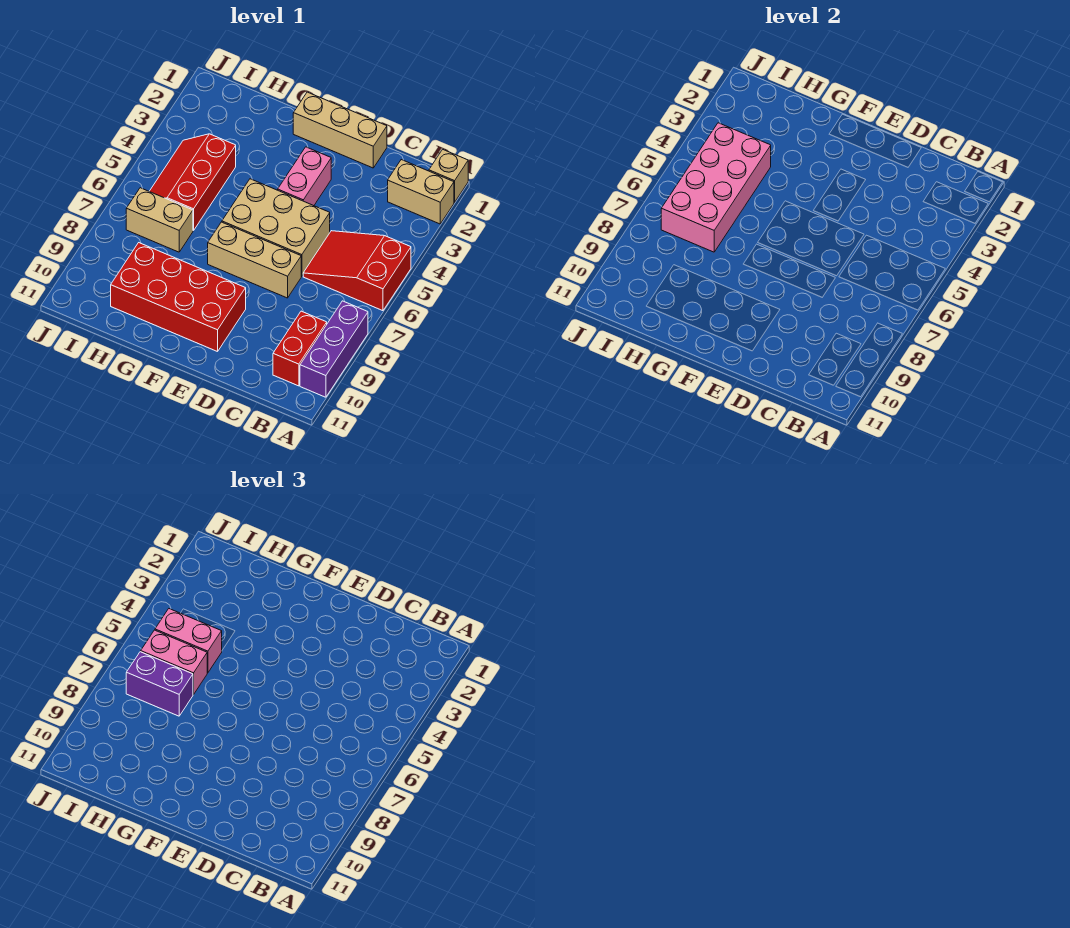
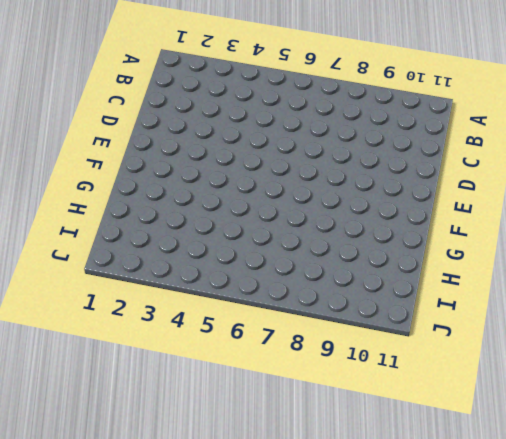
none -> tan 1x1 brick [429,149,468,202]
none -> tan 1x2 brick [388,160,454,224]
none -> red 2x3 slope [303,231,411,311]

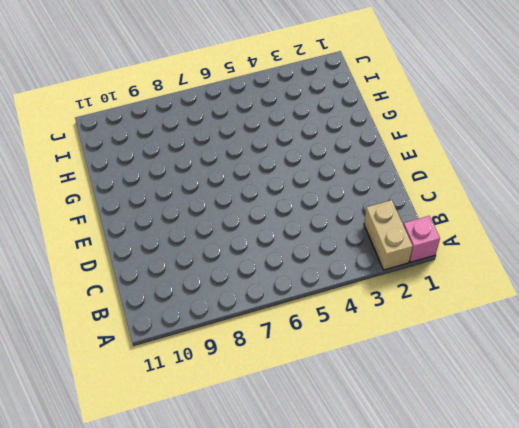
pink 1x1 brick [403,216,440,262] -> tan 1x1 brick [429,149,468,202]
none -> red 2x3 slope [303,231,411,311]
none -> purple 1x3 brick [300,301,368,397]
none -> red 1x2 brick [273,311,327,386]

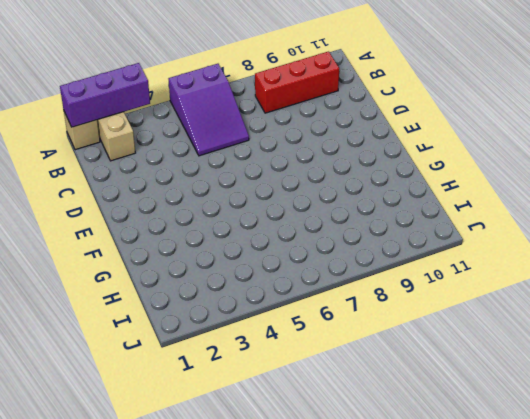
purple 1x3 brick [60,63,150,127] -> purple 1x3 brick moved to [300,301,368,397]
purple 2x3 slope [169,64,249,156] -> red 2x3 slope [303,231,411,311]
red 1x3 brick [255,52,339,113] -> red 1x2 brick [273,311,327,386]
none -> tan 1x3 brick [293,92,387,168]
none -> tan 2x3 brick [222,179,330,276]
none -> tan 1x3 brick [208,222,301,298]

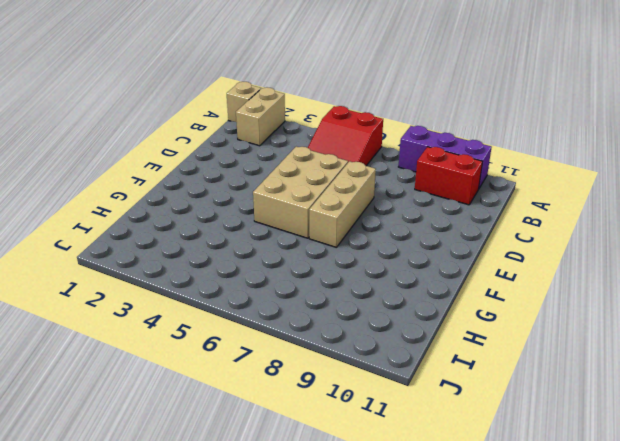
none -> tan 1x3 brick [293,92,387,168]
none -> pink 1x2 brick [278,147,331,206]
none -> red 2x4 brick [111,243,246,352]

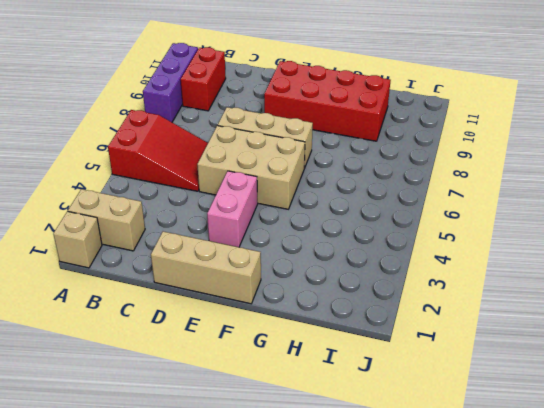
none -> red 2x3 slope [149,134,236,231]
none -> tan 1x2 brick [126,188,193,252]
none -> pink 2x4 brick [661,123,771,252]

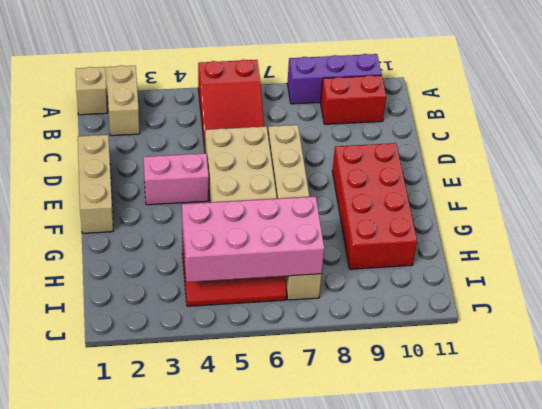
none -> pink 1x2 brick [155,609,222,673]
none -> pink 1x2 brick [141,630,207,695]
none -> purple 1x2 brick [126,652,193,716]

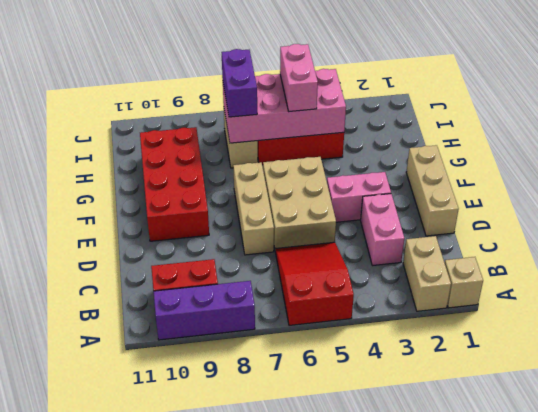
pink 1x2 brick [361,194,404,266] -> pink 1x2 brick moved to [141,630,207,695]

